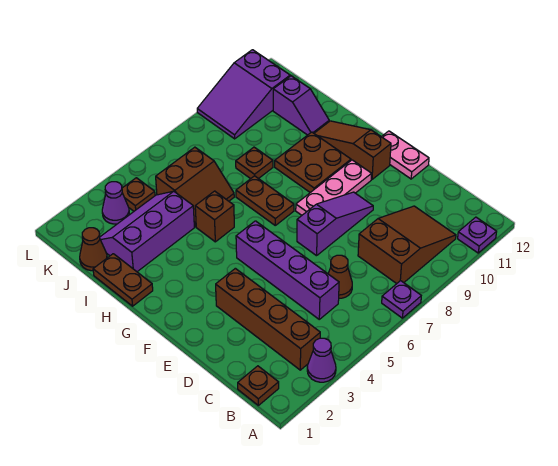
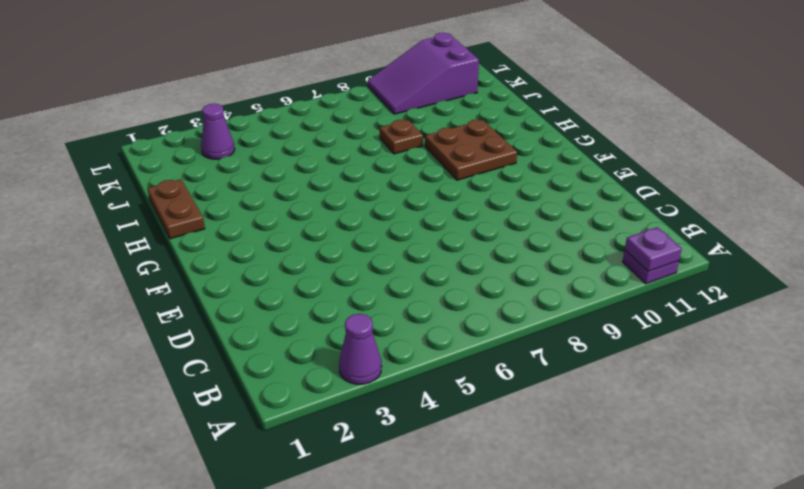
purple 1x1 plate [625,227,682,271] -> purple 1x1 plate moved to [382,281,421,318]
none -> brown 1x1 plate [238,366,279,405]
none -> brown 1x4 brick [216,268,320,370]
none -> brown 2x3 slope [358,206,456,284]

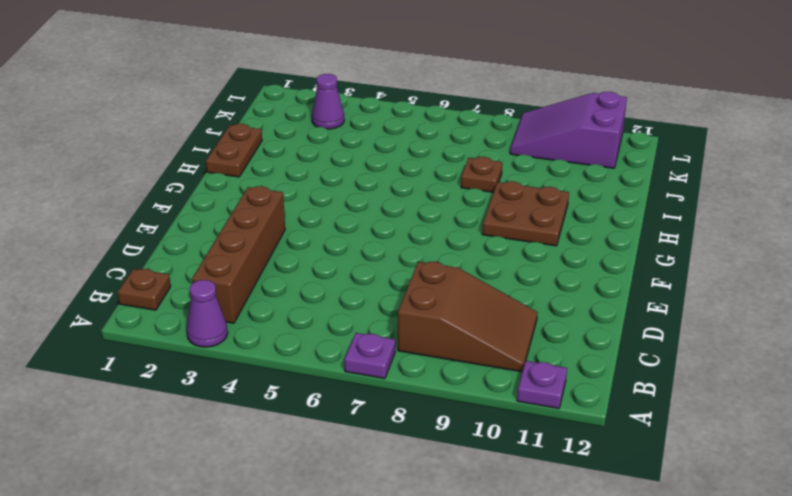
none -> purple 1x4 brick [236,221,339,319]
none -> brown 1x1 cone [328,255,352,298]
none -> purple 1x3 slope [297,192,373,256]

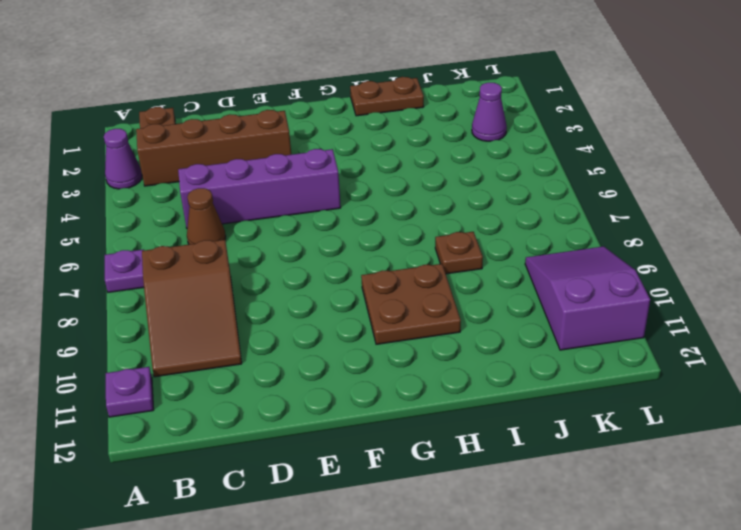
none -> purple 1x3 slope [297,192,373,256]
none -> pink 1x2 plate [382,131,429,179]
none -> pink 1x3 plate [296,160,372,215]

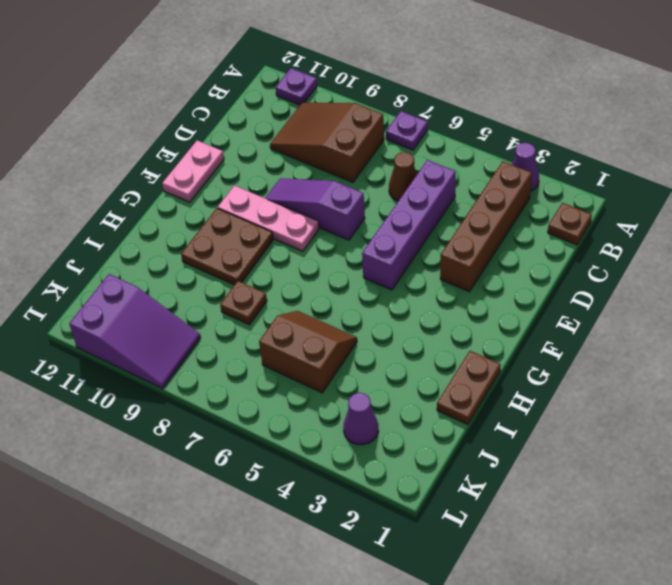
none -> brown 1x3 slope [314,121,391,179]
none -> brown 1x2 plate [236,176,294,225]
none -> brown 1x1 brick [195,191,234,242]

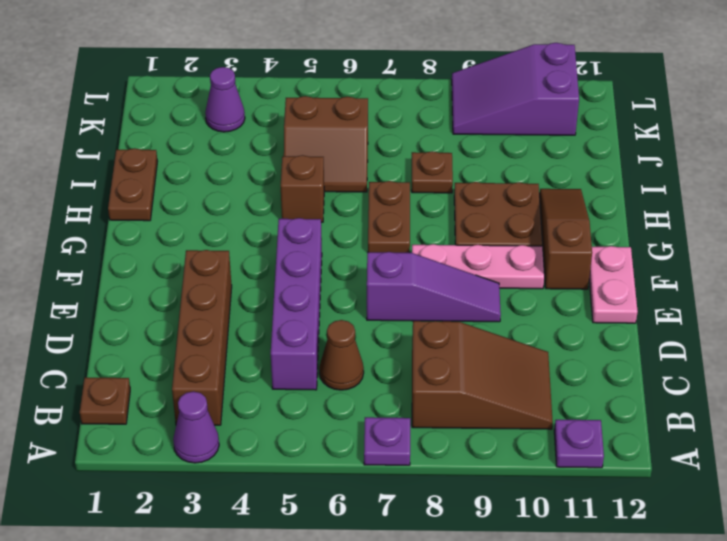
none -> purple 2x3 slope [100,191,194,272]
none -> purple 1x2 slope [273,76,329,135]
none -> brown 1x1 cone [80,228,107,271]

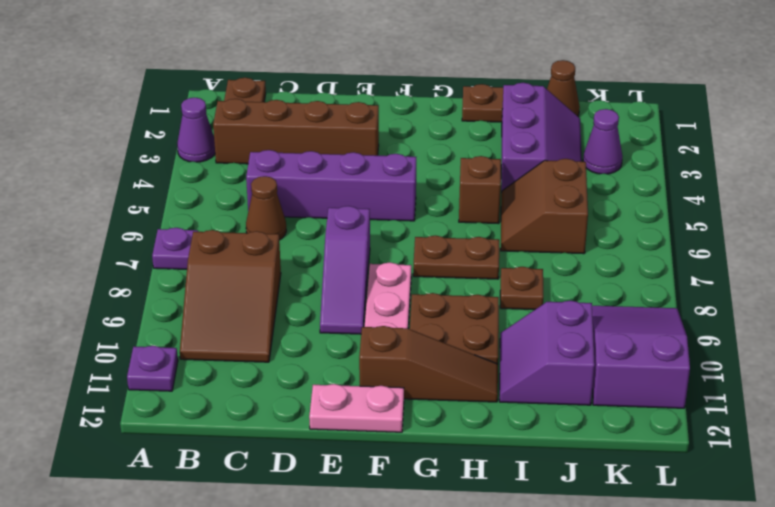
purple 2x2 slope [500,301,595,405] -> purple 1x2 slope [273,76,329,135]
none -> brown 1x1 plate [122,178,155,211]

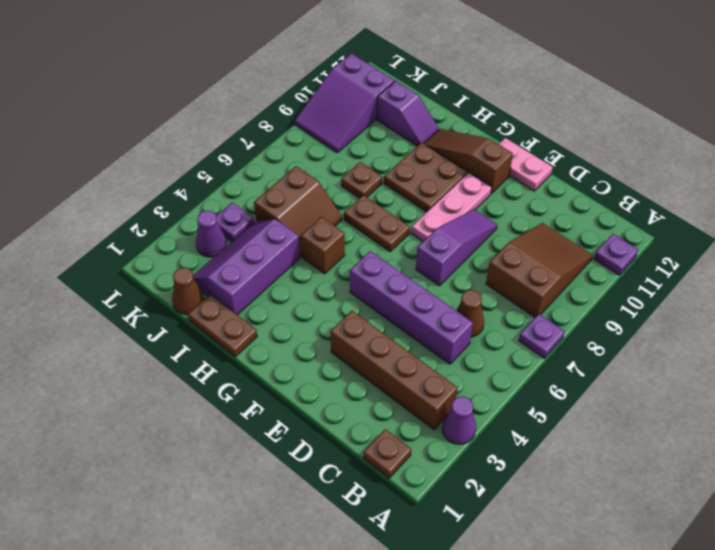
purple 1x1 plate [216,202,254,241] -> brown 1x1 plate [122,178,155,211]

